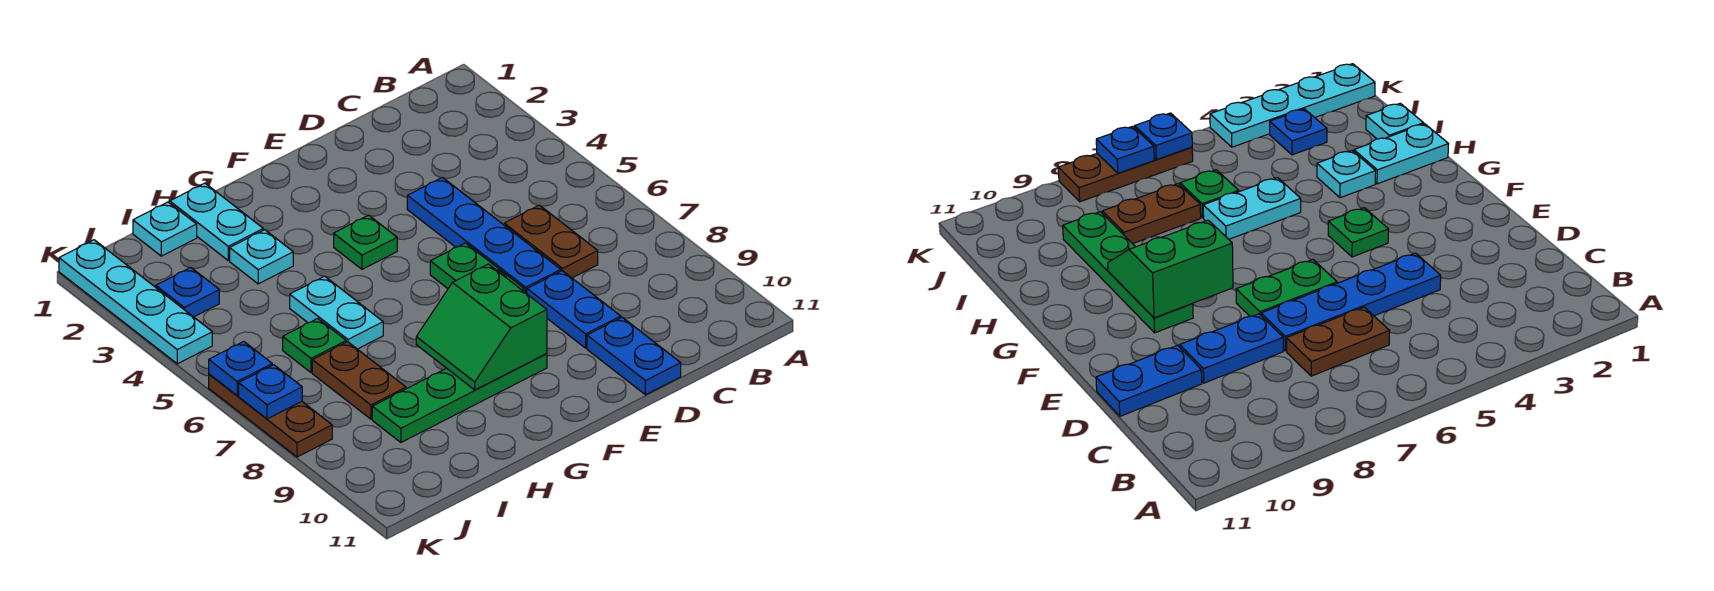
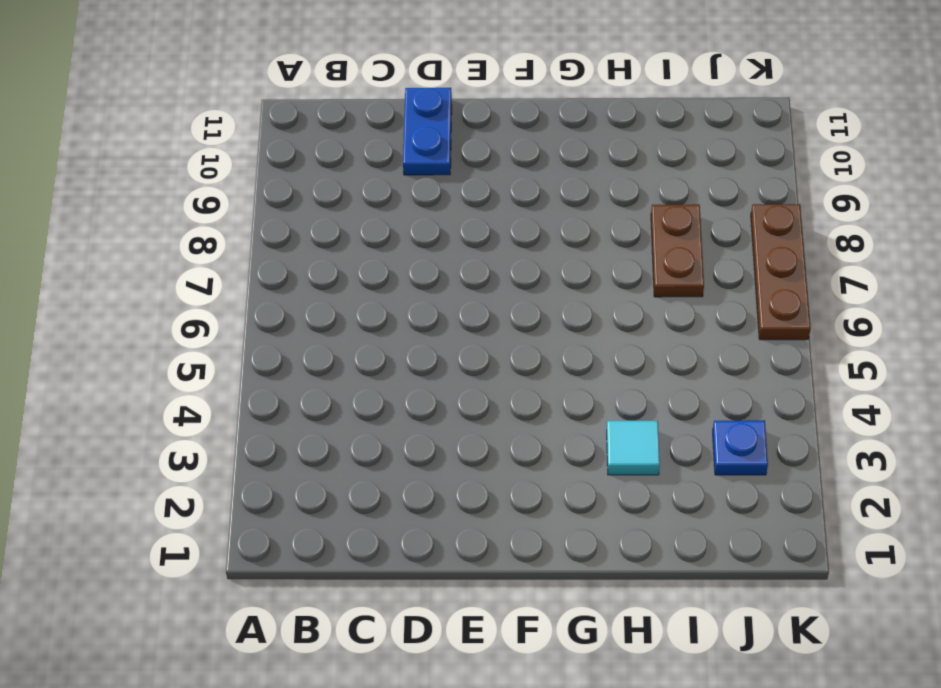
cyan 1x1 tile [607,421,660,475] -> cyan 1x1 plate [230,230,293,284]
none -> brown 1x2 plate [504,205,598,278]
none -> blue 1x4 plate [407,178,561,294]
none -> blue 1x2 plate [527,271,621,348]

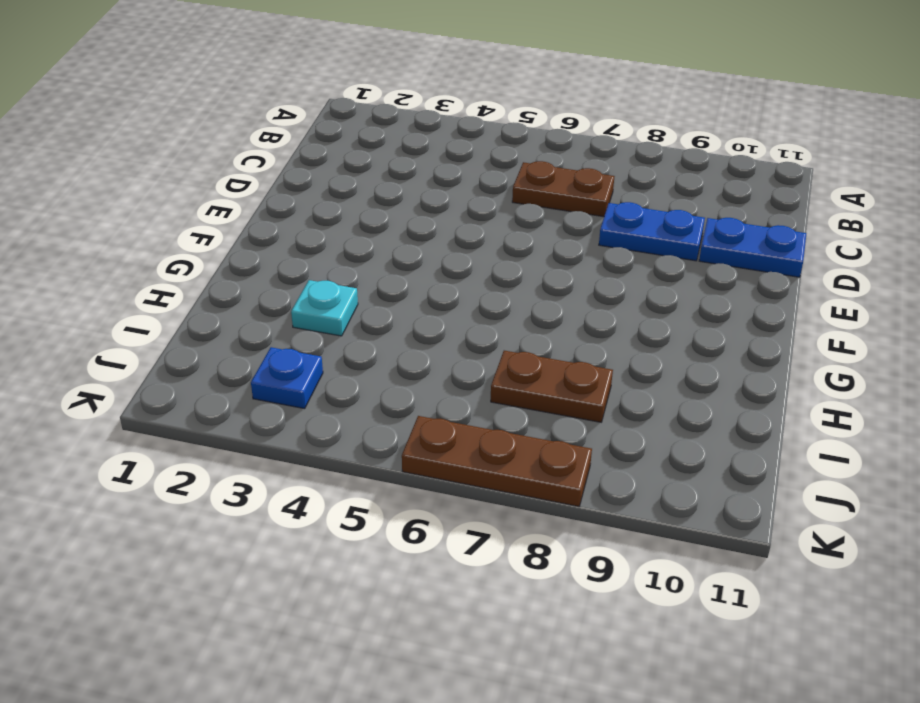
none -> blue 1x4 plate [407,178,561,294]
none -> green 1x2 plate [430,243,524,291]
none -> green 1x1 plate [334,215,397,269]

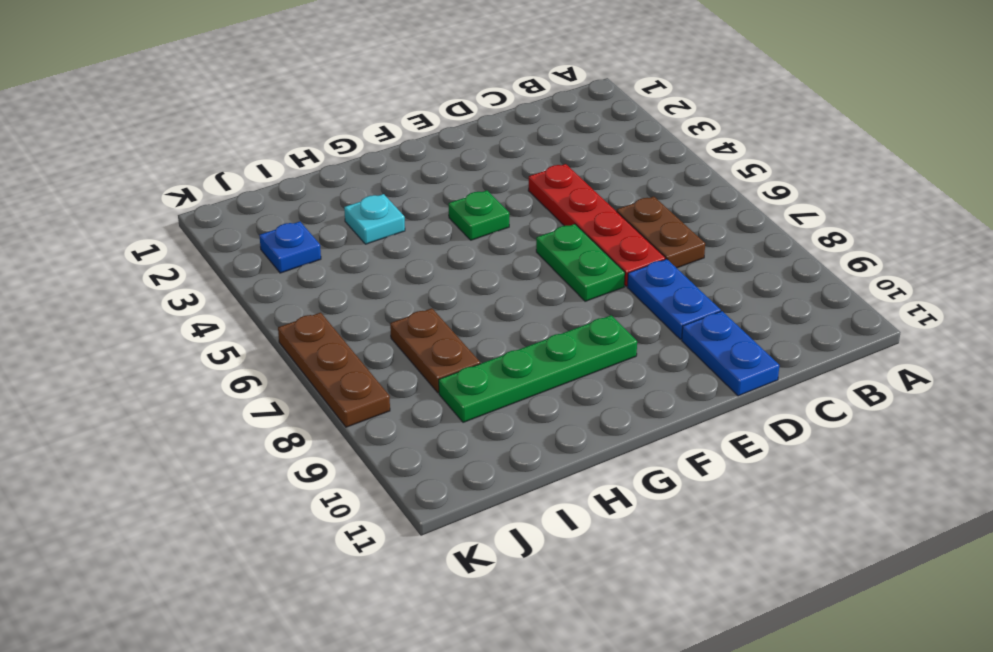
red 1x4 plate [528,164,665,286] -> blue 1x4 plate [407,178,561,294]
none -> cyan 1x2 plate [170,183,263,260]
none -> cyan 1x2 plate [290,276,383,349]
none -> cyan 1x1 plate [133,202,197,256]

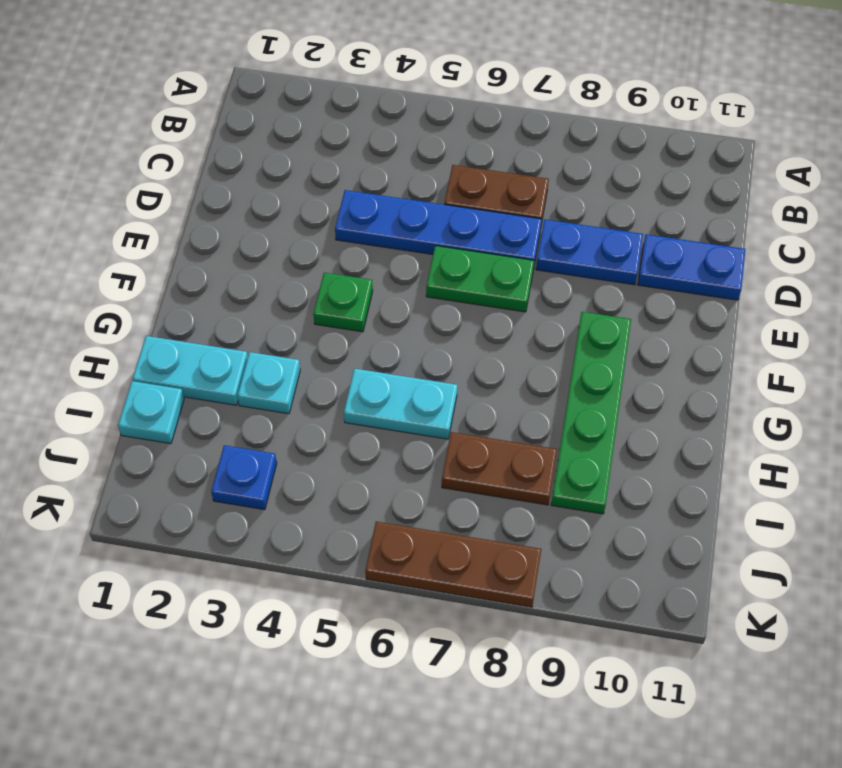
none -> green 1x1 plate [283,318,346,373]
none -> cyan 1x4 plate [59,240,212,364]
none -> green 2x2 slope [416,264,547,390]

